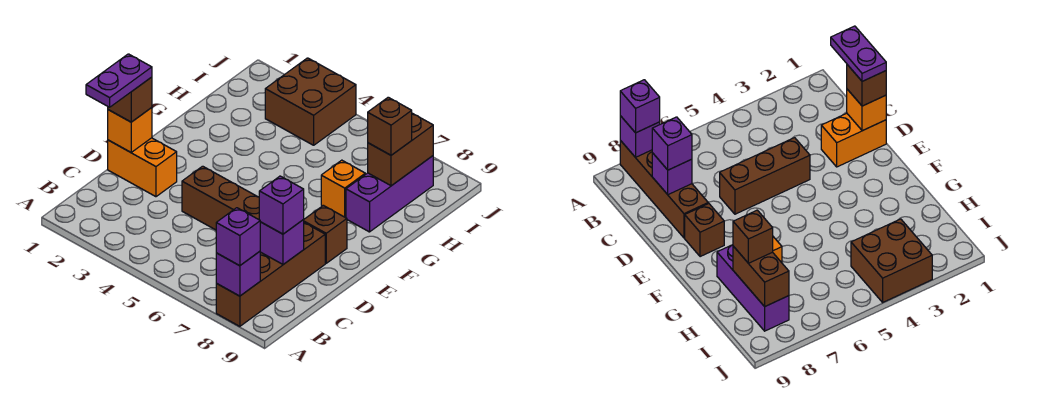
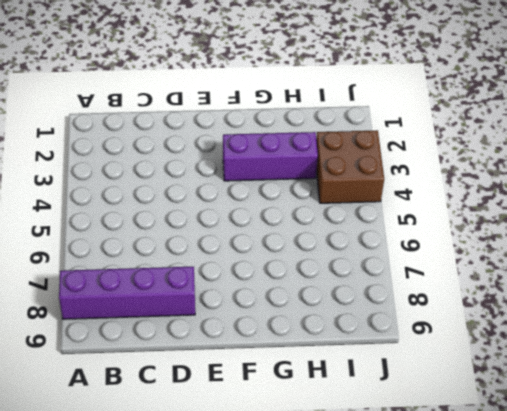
purple 1x4 brick [59,267,195,319] -> brown 1x4 brick [216,223,325,326]
purple 1x3 brick [223,132,318,181] -> purple 1x3 brick moved to [346,156,433,232]
none -> orange 1x2 brick [108,138,177,197]
none -> brown 1x3 brick [182,166,259,230]
none -> brown 1x1 brick [304,205,347,263]

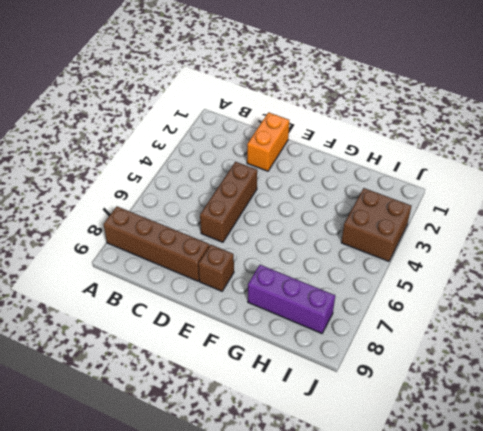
none -> orange 1x1 brick [321,160,365,218]
none -> purple 1x1 brick [216,251,260,296]
none -> purple 1x1 brick [260,220,304,264]

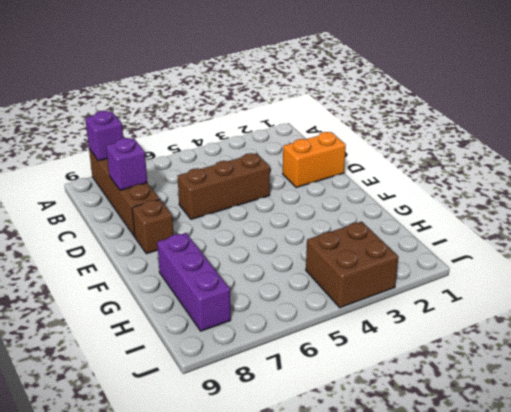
none -> orange 1x1 brick [321,160,365,218]
none -> orange 1x1 brick [108,108,152,152]
none -> brown 1x2 brick [368,113,433,186]

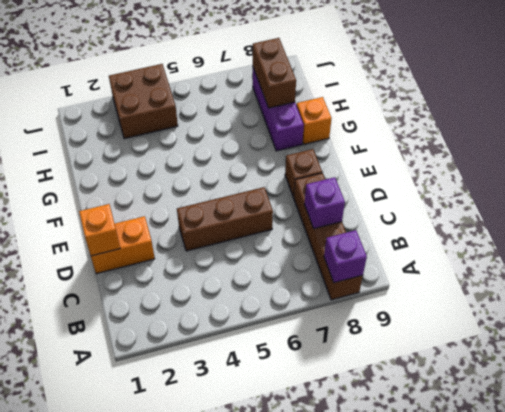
orange 1x1 brick [296,97,332,144] -> orange 1x1 brick moved to [321,160,365,218]
none -> purple 1x1 brick [216,208,260,266]
none -> purple 1x1 brick [259,176,304,234]
none -> brown 1x1 brick [108,77,152,122]

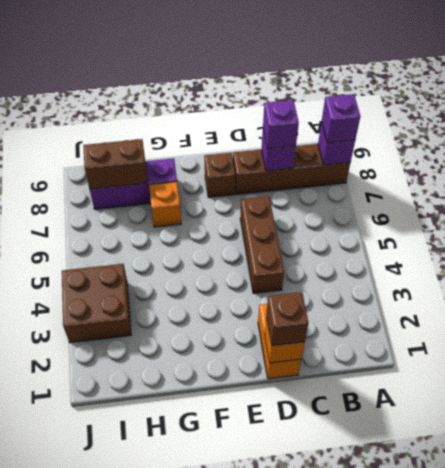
none -> brown 1x1 brick [368,97,412,155]
none -> purple 1x2 plate [86,54,152,107]

